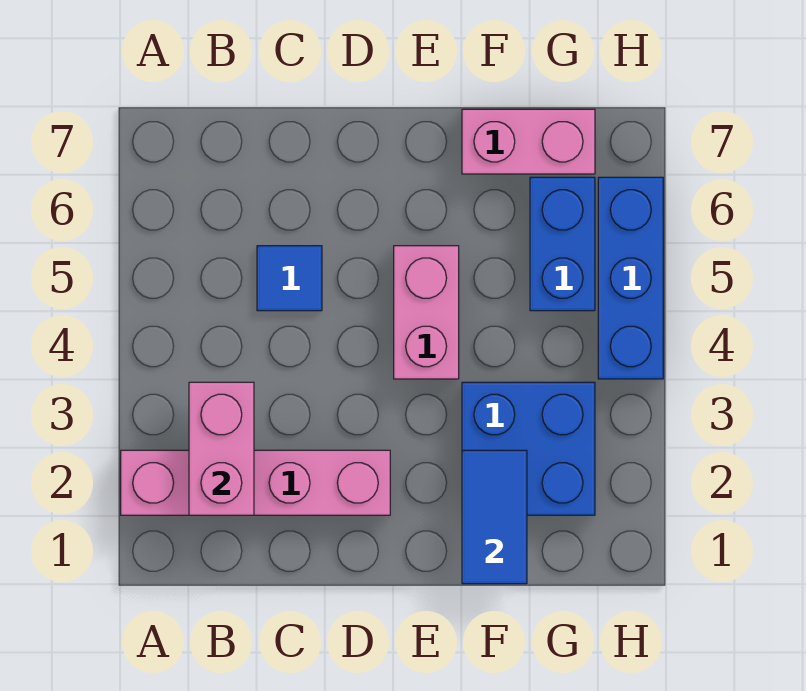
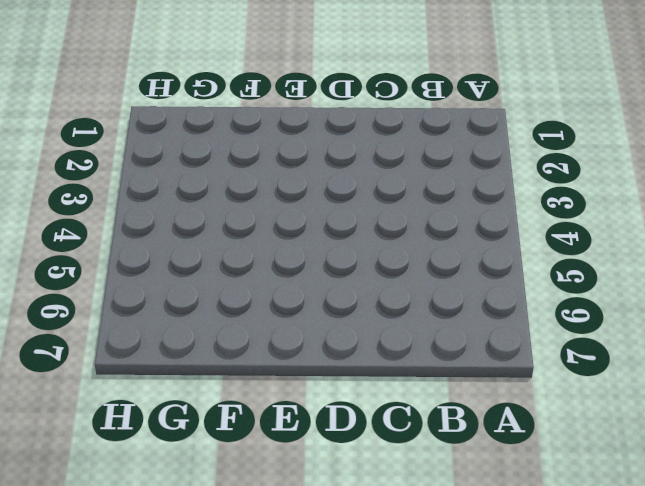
none -> pink 1x4 brick [121,450,390,515]
none -> blue 1x1 tile [257,246,322,311]

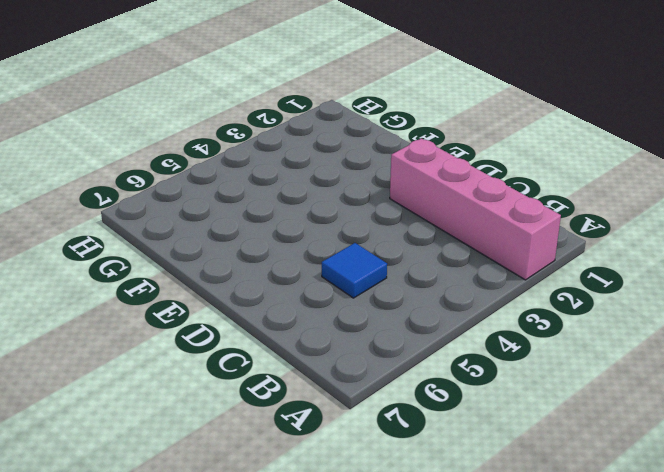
none -> pink 1x2 brick [394,246,459,379]
none -> blue 2x2 brick [462,382,595,515]

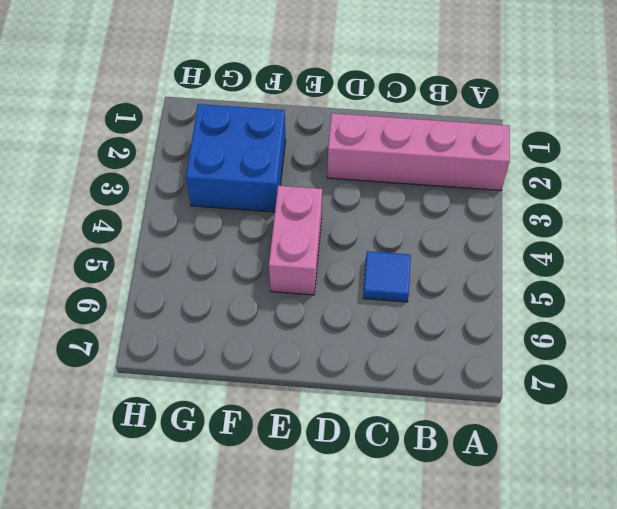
none -> pink 1x2 brick [462,109,595,174]
none -> blue 1x2 brick [530,177,595,311]

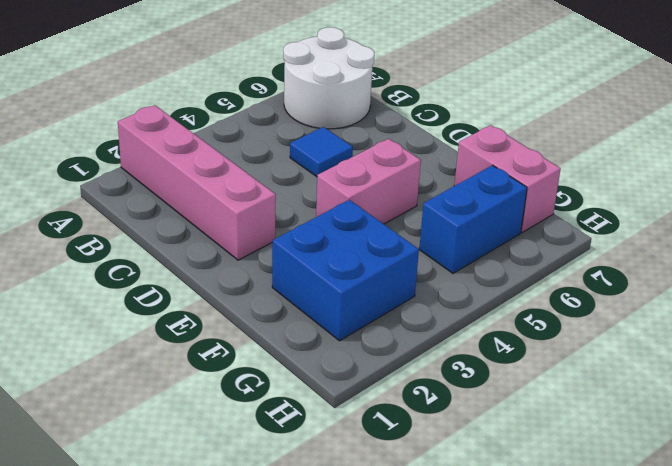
white 2x2 round brick [283,27,374,129] -> none
none -> blue 1x3 brick [598,177,663,379]
none -> pink 1x2 brick [189,382,254,515]

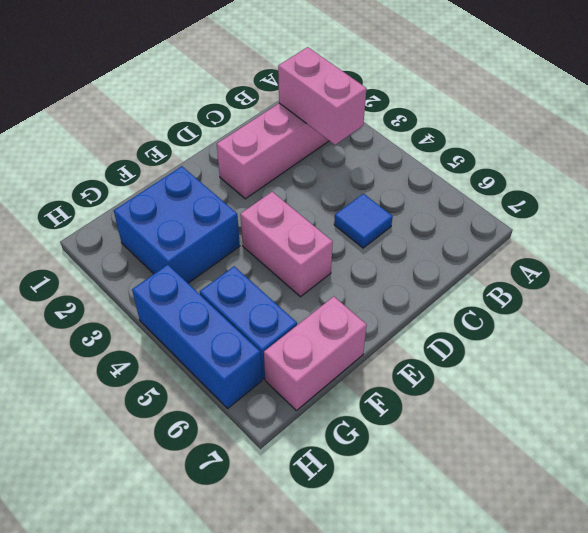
none -> blue 1x2 tile [462,450,527,584]

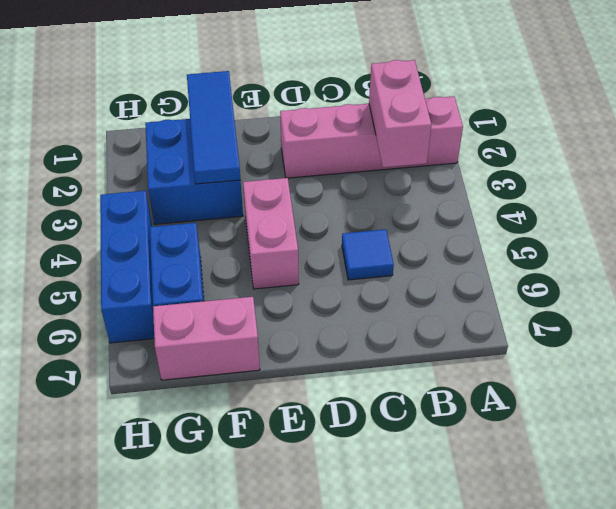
blue 1x3 tile [187,71,241,184] -> blue 1x2 tile [462,450,527,584]

